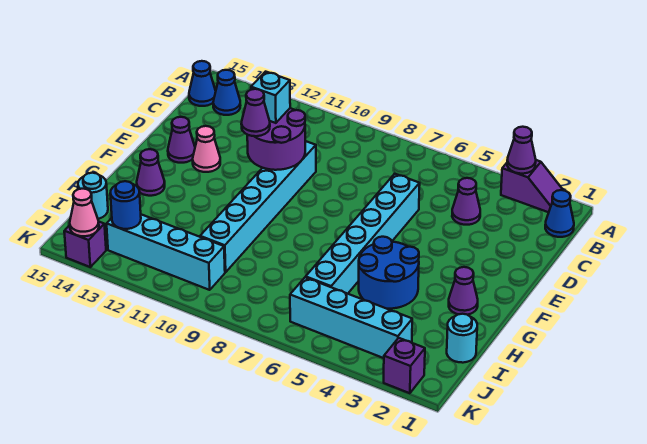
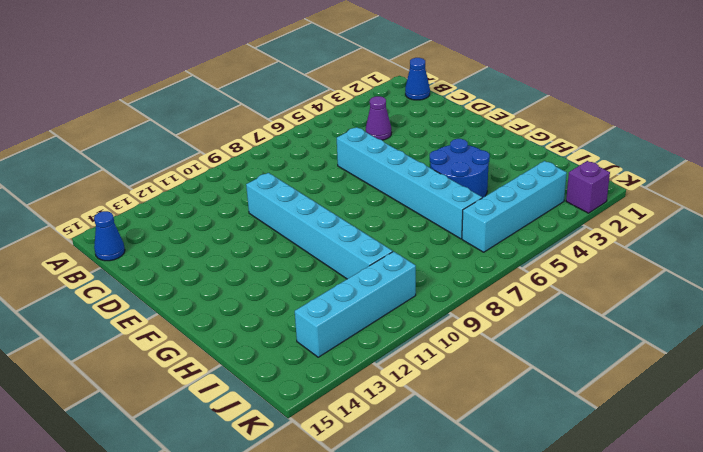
none -> purple 1x2 slope [501,160,563,212]
none -> blue 1x1 cone [213,70,240,115]
none -> pink 1x1 cone [193,126,220,172]

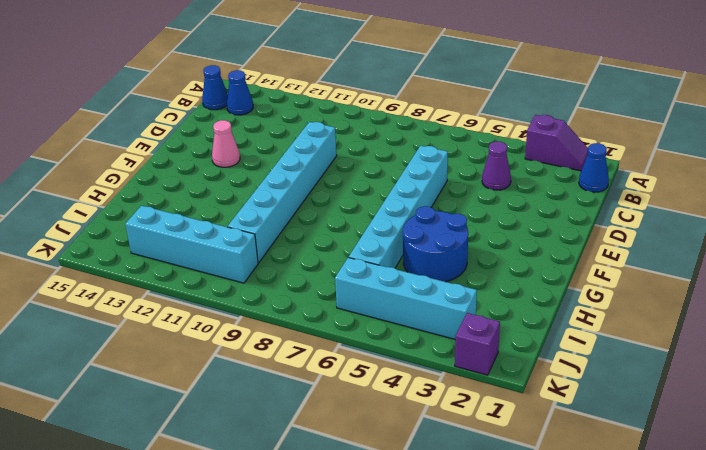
none -> purple 1x1 cone [168,117,195,163]
none -> purple 1x1 cone [449,267,478,315]
none -> purple 1x1 cone [137,149,165,196]

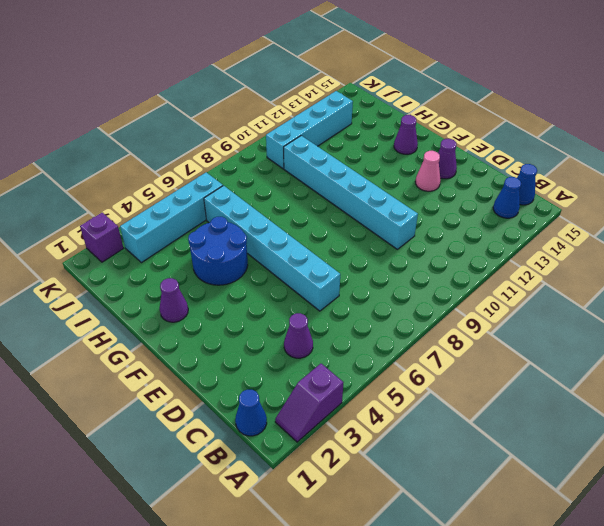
none -> cyan 1x1 round brick [447,314,477,363]
none -> cyan 1x1 round brick [78,173,108,219]
none -> purple 1x1 brick [64,222,106,267]

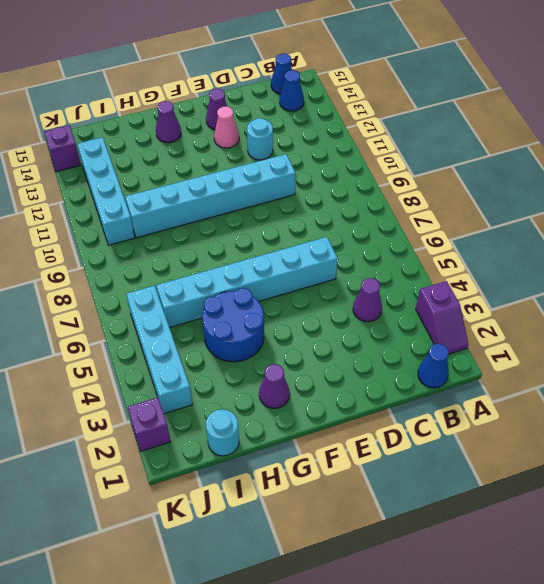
cyan 1x1 round brick [247,118,273,160] -> cyan 1x1 round brick moved to [78,173,108,219]
none -> purple 1x1 cone [507,127,536,174]
none -> purple 2x2 round brick [247,108,305,170]
none -> blue 1x1 round brick [110,181,141,229]

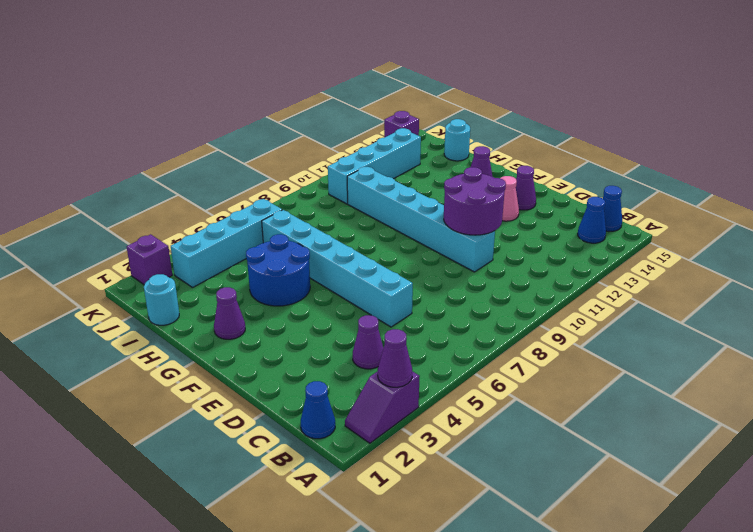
none -> blue 1x1 round brick [110,181,141,229]
none -> pink 1x1 cone [70,189,99,236]
none -> cyan 1x1 brick [251,72,290,123]

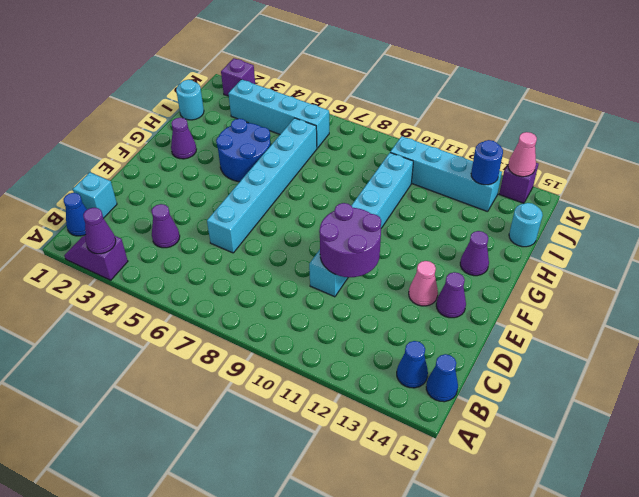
cyan 1x1 brick [73,172,117,218] -> cyan 1x1 brick moved to [251,72,290,123]
none -> purple 1x1 cone [241,89,270,136]

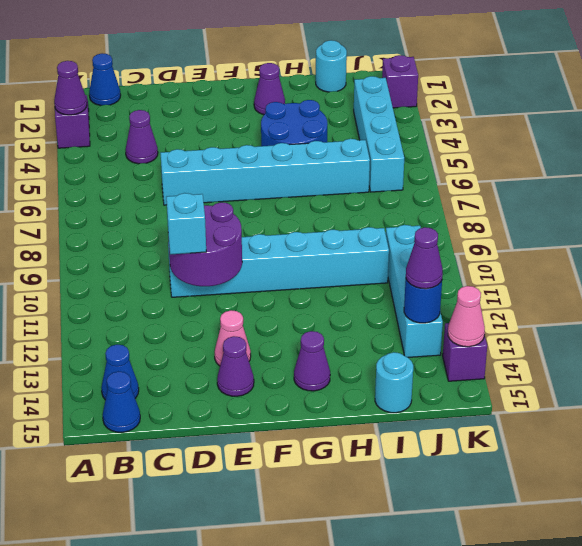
purple 1x1 cone [406,227,443,289] -> purple 1x1 cone moved to [241,89,270,136]

